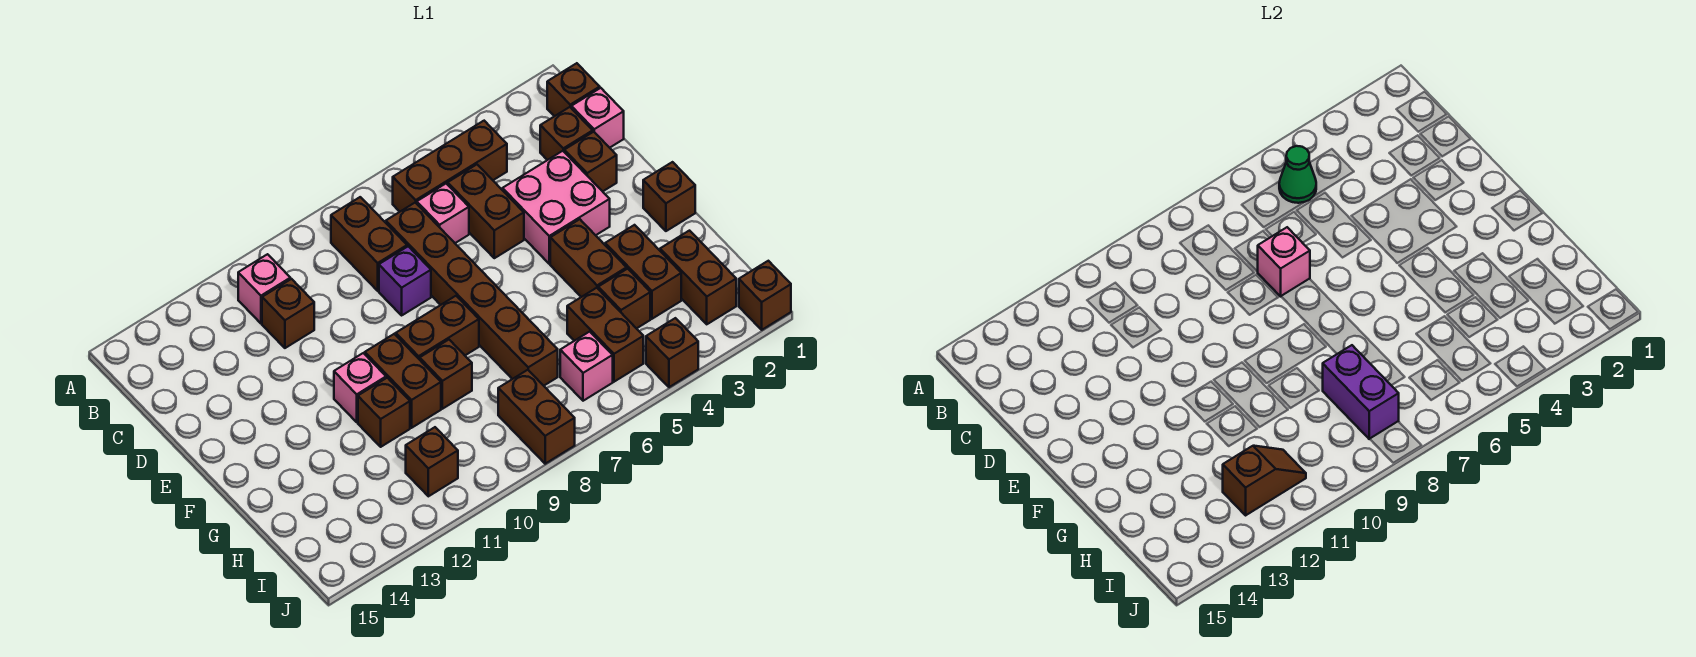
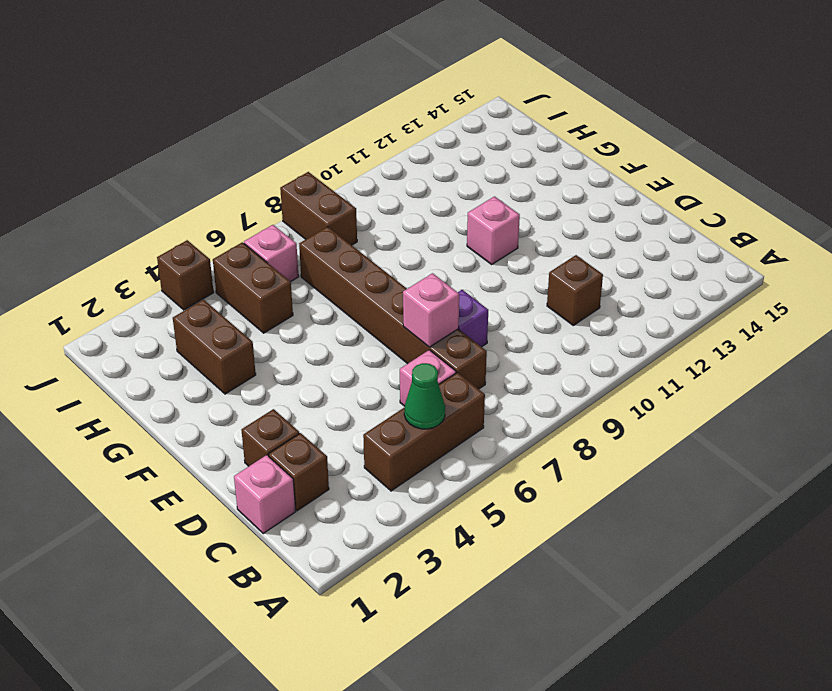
none -> brown 1x1 brick [547,63,600,116]
none -> brown 1x2 brick [331,197,407,291]
none -> pink 1x1 brick [238,254,290,323]
none -> brown 1x2 brick [448,165,524,258]

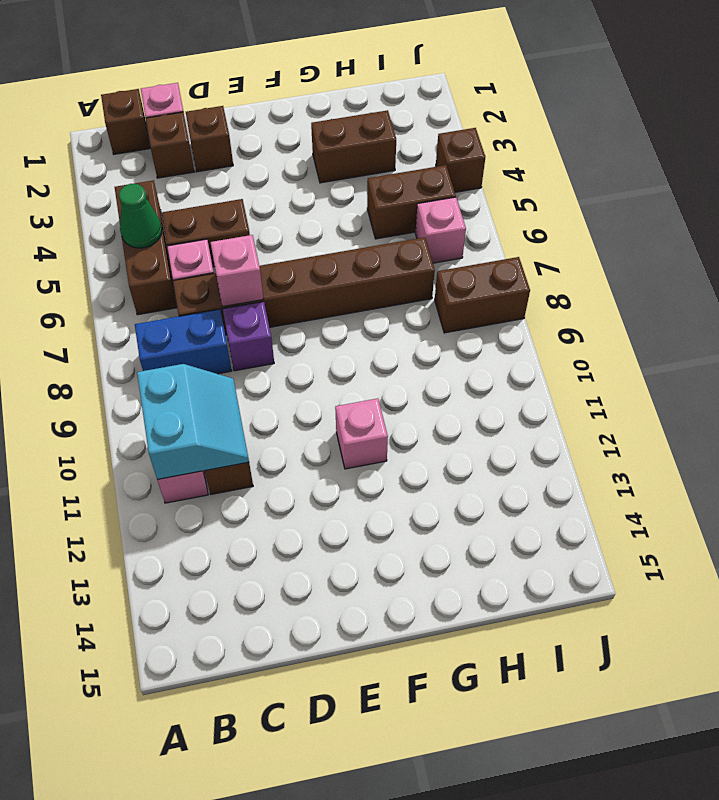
blue 1x2 brick [135,309,232,374] -> brown 1x2 brick [331,197,407,291]
cyan 2x2 slope [137,364,249,480] -> none
none -> pink 2x2 brick [503,151,610,264]
none -> brown 1x1 brick [643,162,695,231]
none -> brown 1x2 brick [550,219,627,297]
none -> brown 1x2 brick [396,296,479,360]

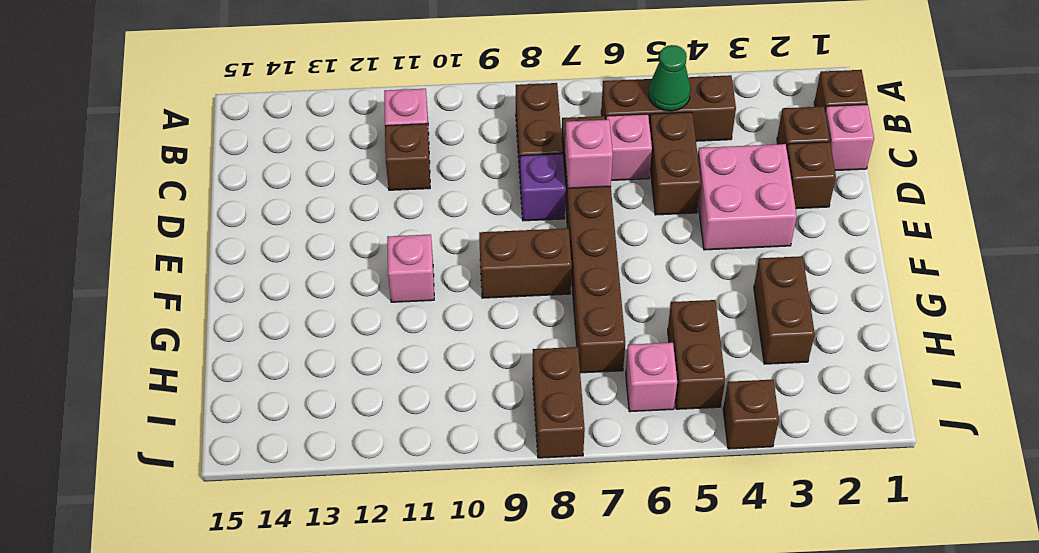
none -> brown 1x1 brick [643,162,695,231]
none -> brown 1x2 brick [550,219,627,297]
none -> brown 1x2 brick [365,334,441,428]
none -> brown 1x1 brick [420,340,472,409]

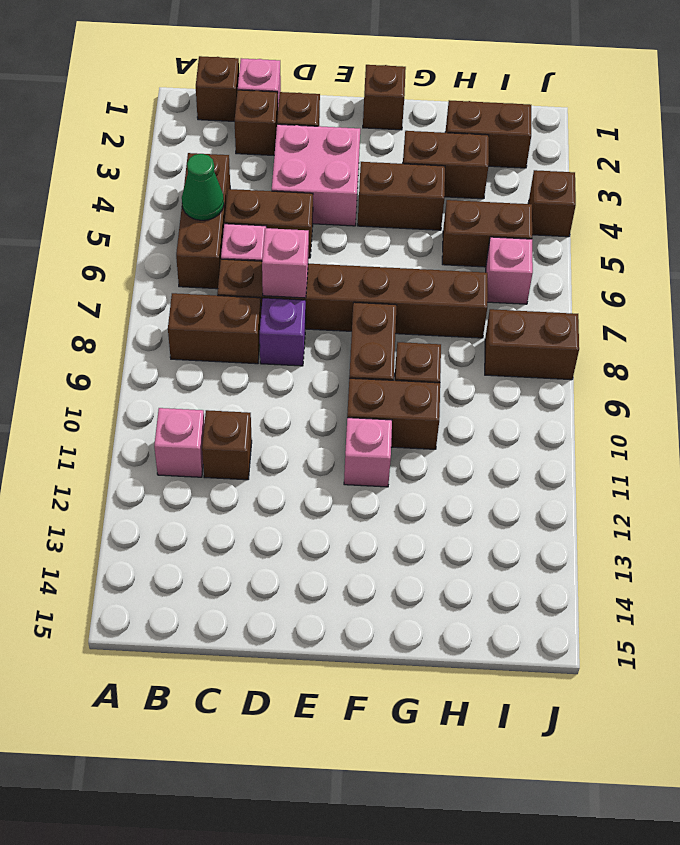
none -> brown 1x1 brick [358,378,410,447]
none -> brown 1x1 brick [598,269,650,329]
none -> brown 1x1 brick [406,427,458,496]
none -> brown 1x1 brick [739,261,791,330]

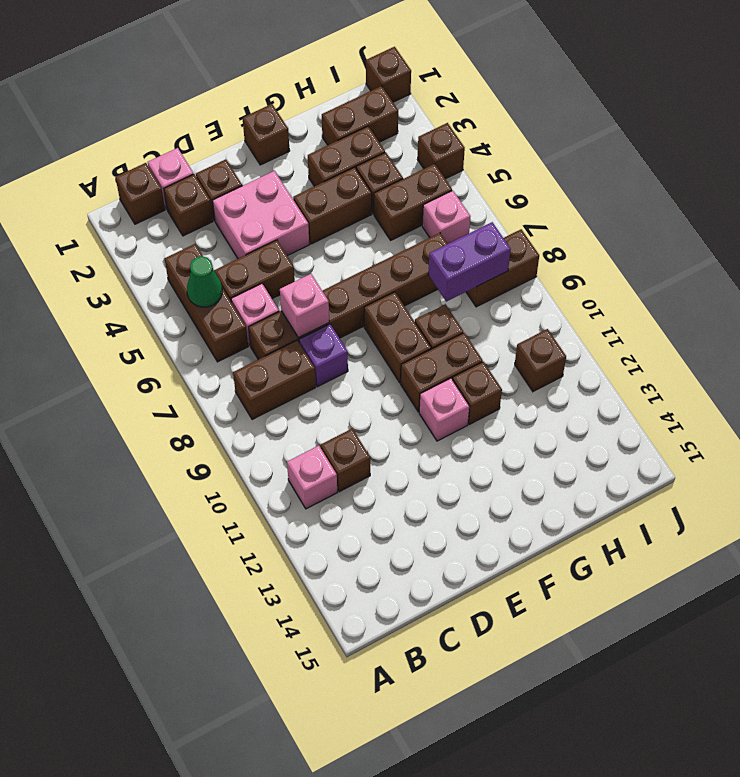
none -> brown 1x2 slope [1223,446,1306,515]

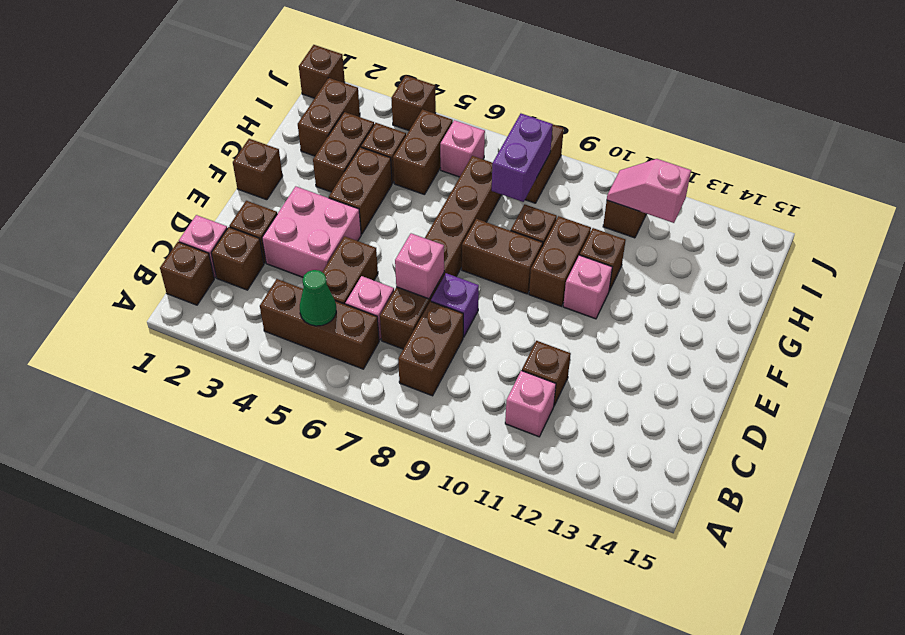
pink 1x2 slope [607,159,691,223] -> brown 1x2 slope [1223,446,1306,515]

